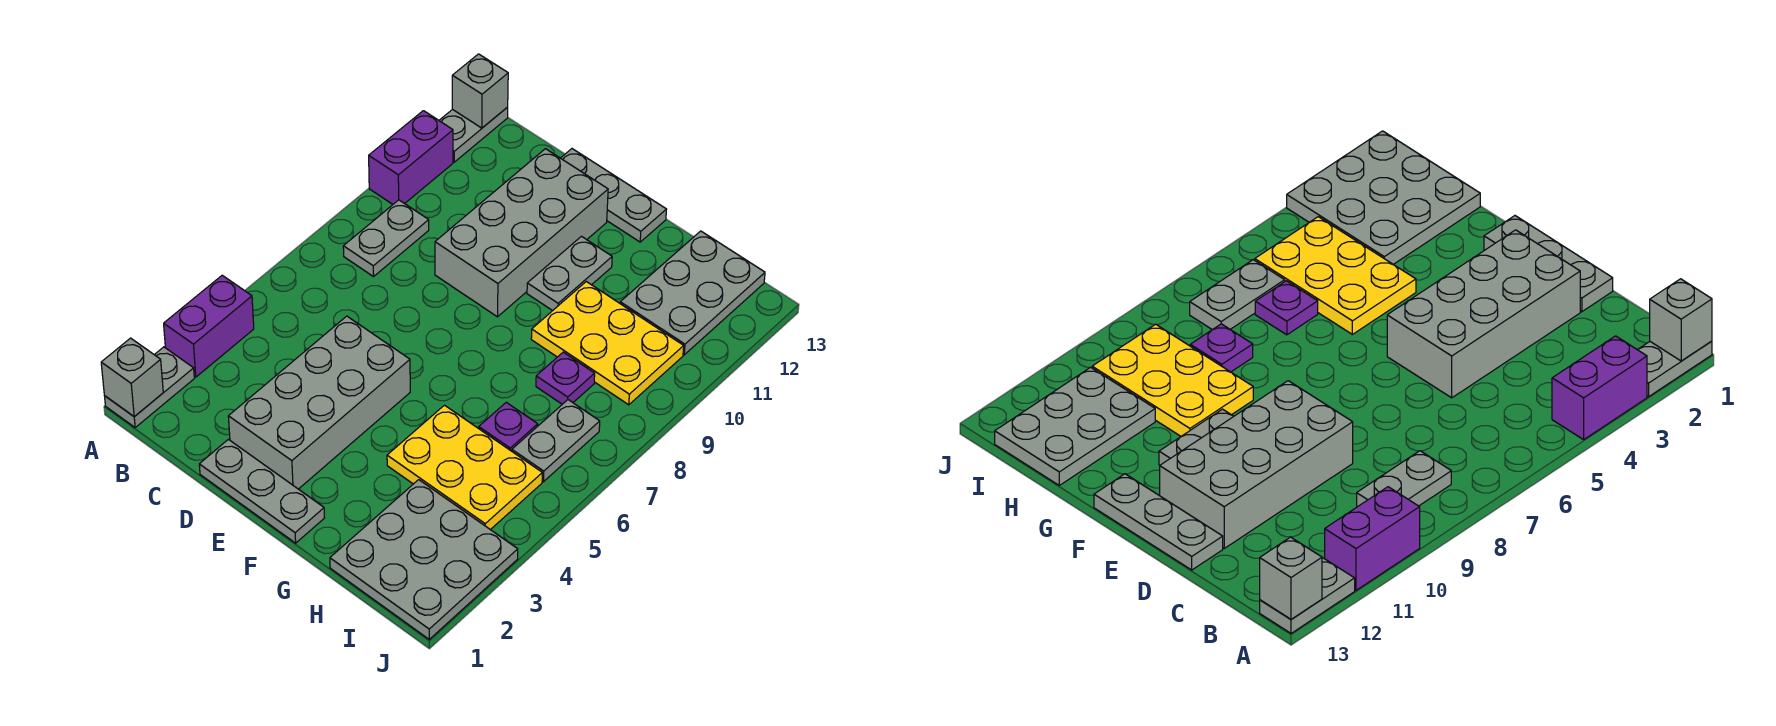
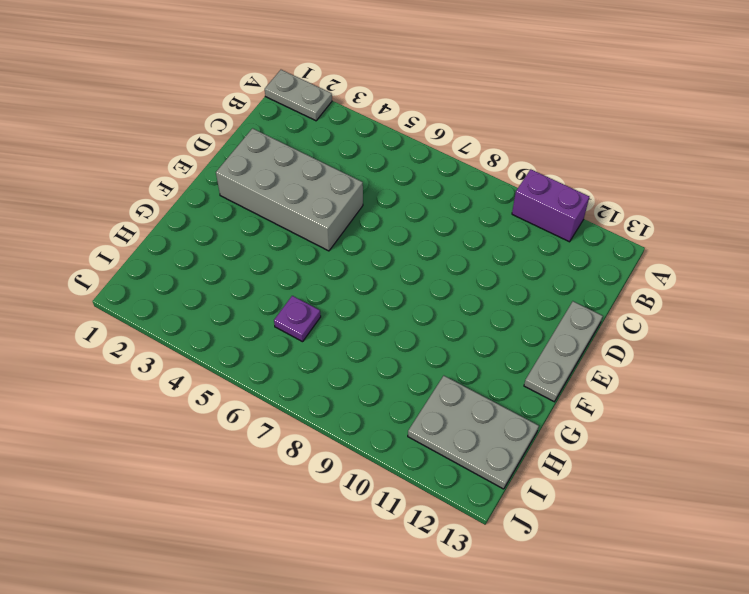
none -> purple 1x2 brick [164,275,254,377]
none -> grey 1x2 plate [439,107,508,162]
none -> grey 1x2 plate [343,200,429,277]

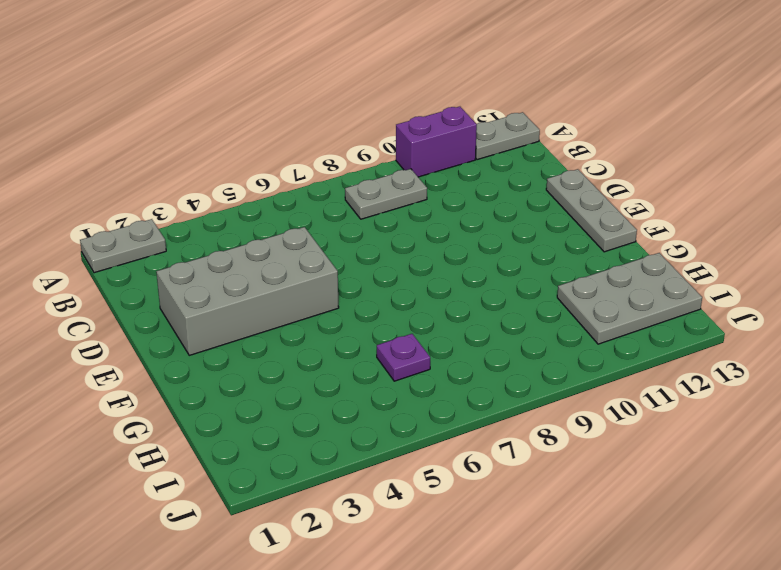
none -> purple 1x2 brick [164,275,254,377]
none -> grey 1x3 plate [199,439,324,543]
none -> grey 2x4 brick [435,149,608,317]

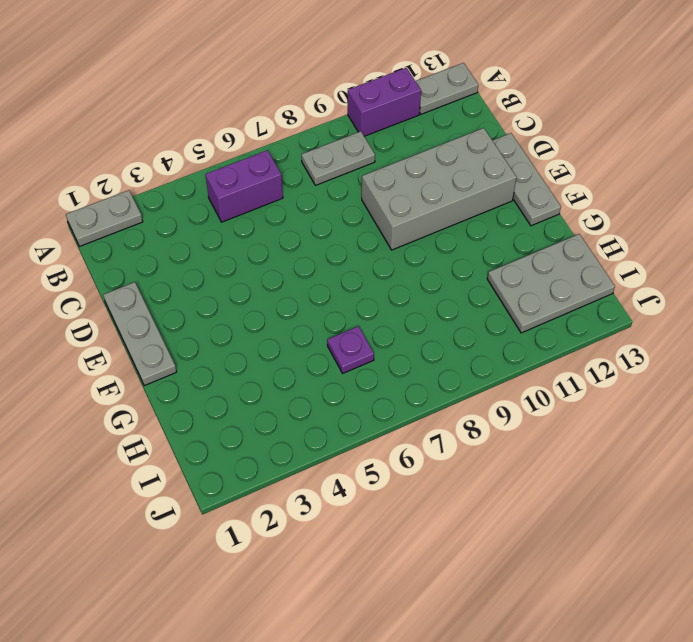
purple 1x2 brick [205,150,283,222] -> purple 1x2 brick moved to [164,275,254,377]
none -> grey 2x4 brick [228,316,410,489]
none -> grey 1x2 plate [527,236,612,311]
none -> yellow 2x3 plate [387,405,542,530]

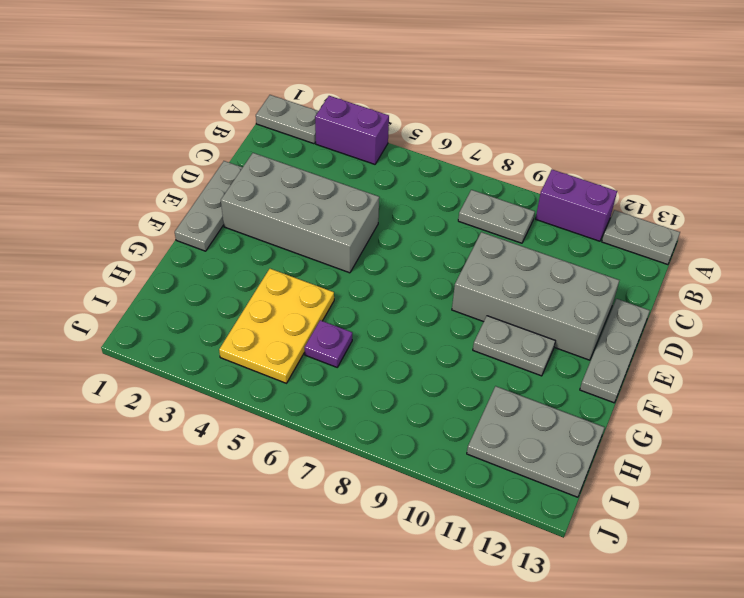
none -> yellow 2x3 plate [531,282,684,405]
none -> grey 3x3 plate [330,480,518,639]
none -> purple 1x1 plate [536,352,595,404]

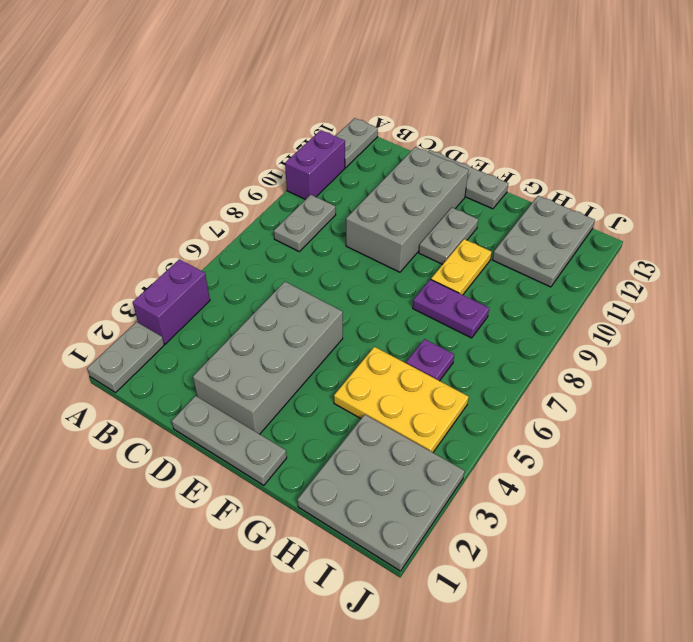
purple 1x2 plate [413,280,489,338] -> purple 1x1 plate [536,352,595,404]
yellow 1x2 plate [431,239,492,295] -> yellow 2x3 plate [531,282,684,405]
none -> grey 1x2 plate [512,400,600,482]
none -> grey 1x1 brick [101,338,163,417]
none -> grey 1x1 brick [452,54,508,128]

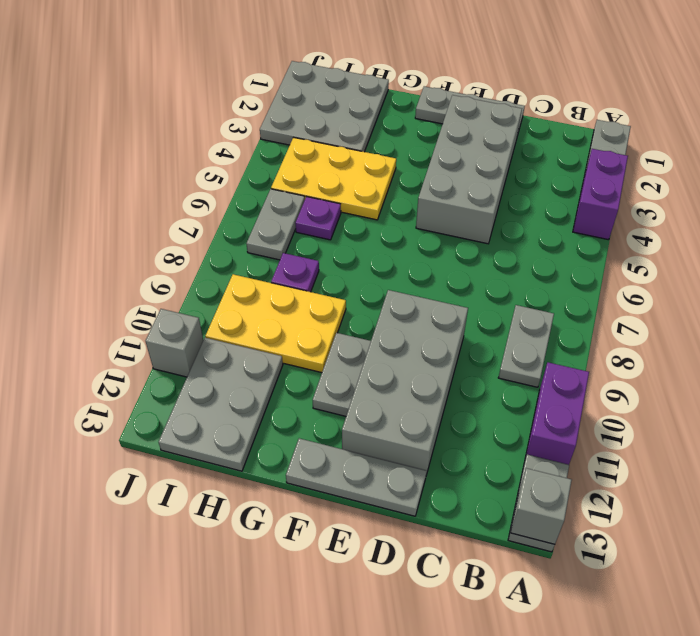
grey 1x1 brick [145,309,203,377] -> grey 1x1 brick moved to [101,338,163,417]

